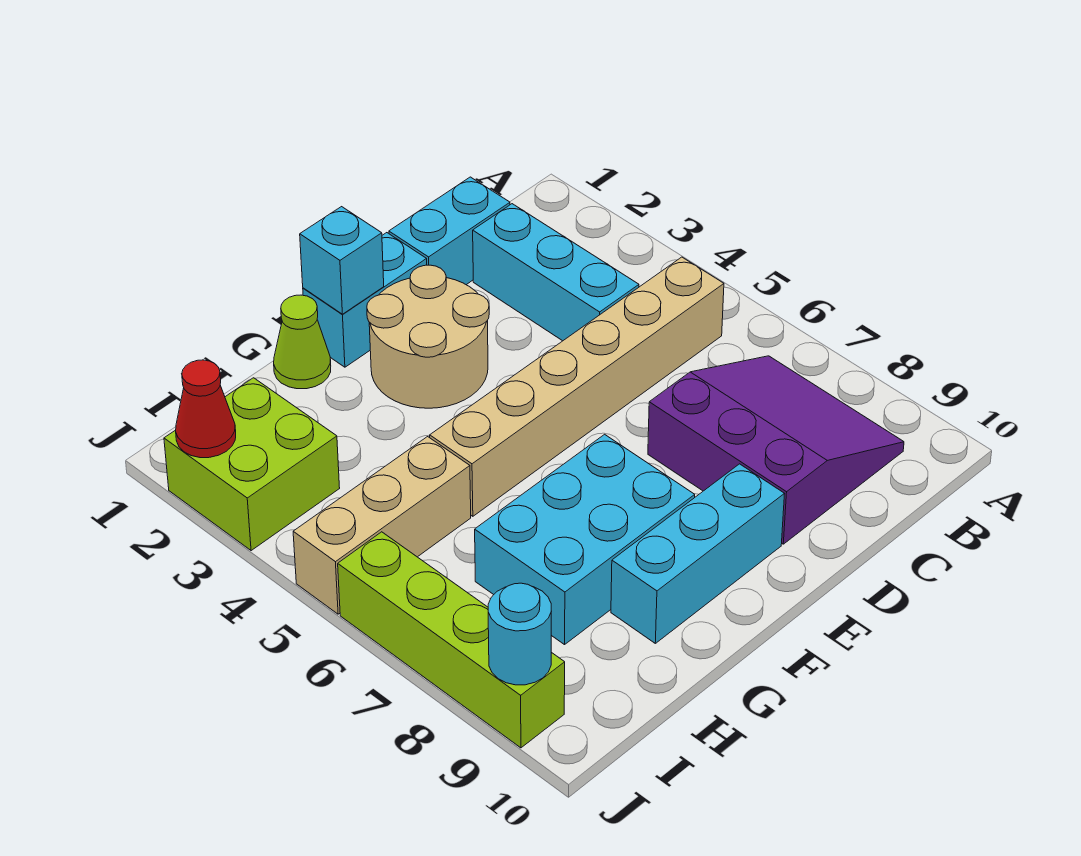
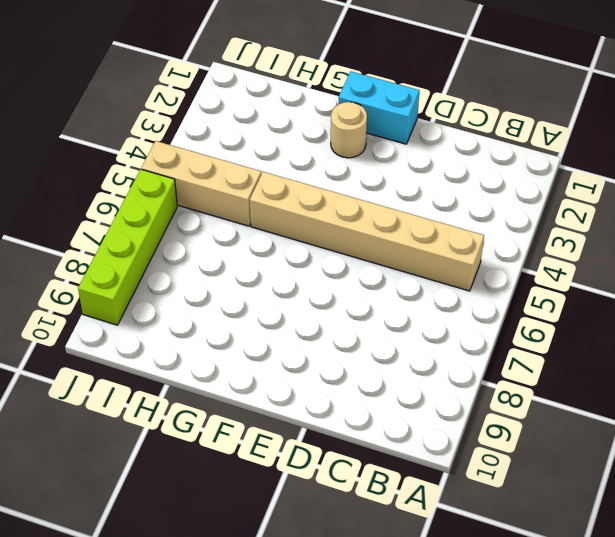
tan 1x1 round brick [331,102,367,158] -> tan 2x2 round brick [367,265,489,408]
none -> purple 3x3 slope [648,356,904,544]
none -> cyan 1x2 brick [389,177,510,285]
none -> cyan 1x3 brick [473,204,639,341]

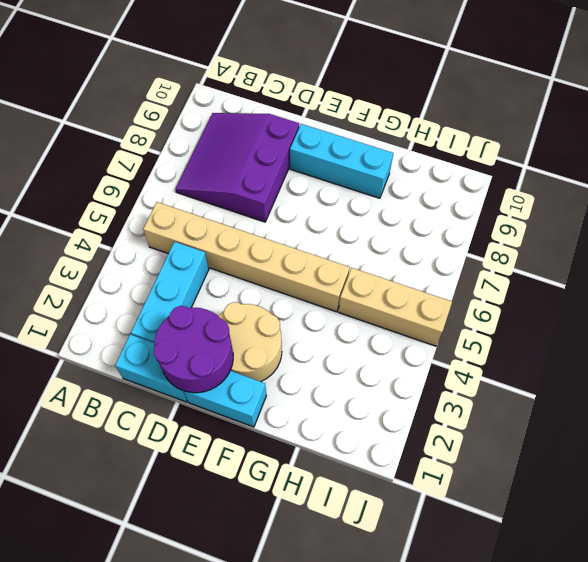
purple 2x2 round brick [154,306,233,393] -> none
none -> cyan 2x3 brick [475,434,695,645]
none -> lime 1x1 cone [274,295,331,389]
none -> lime 2x2 brick [164,378,340,551]

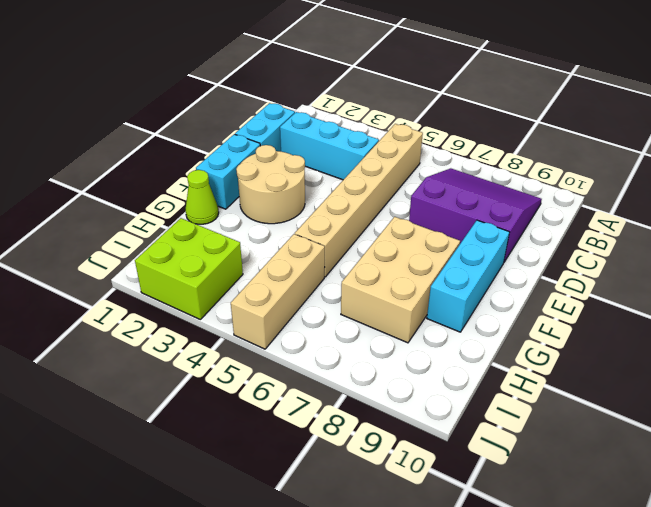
tan 2x3 brick [341,217,460,343] -> cyan 2x3 brick [475,434,695,645]
none -> lime 1x4 brick [338,532,565,748]
none -> cyan 1x1 brick [300,207,384,314]
none -> red 1x1 cone [176,360,236,458]

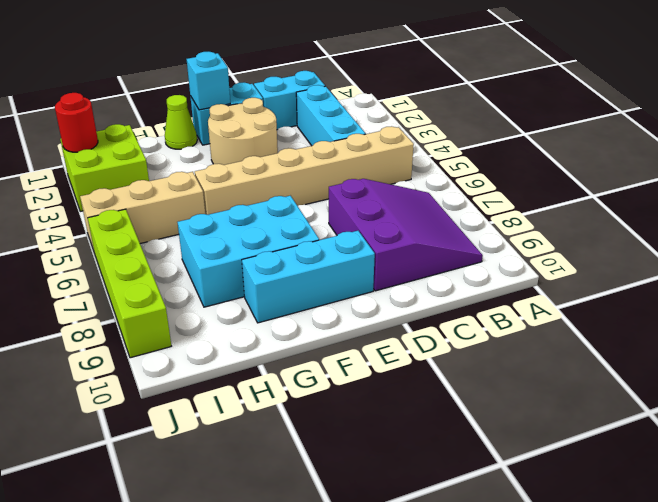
red 1x1 round brick [55,93,98,152] -> red 1x1 cone [176,360,236,458]
none -> cyan 1x1 round brick [488,583,551,685]

